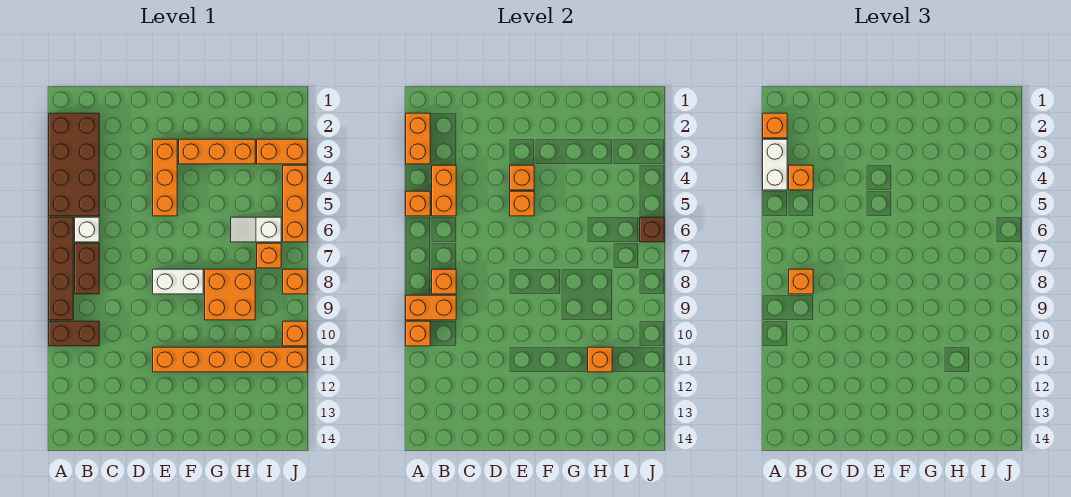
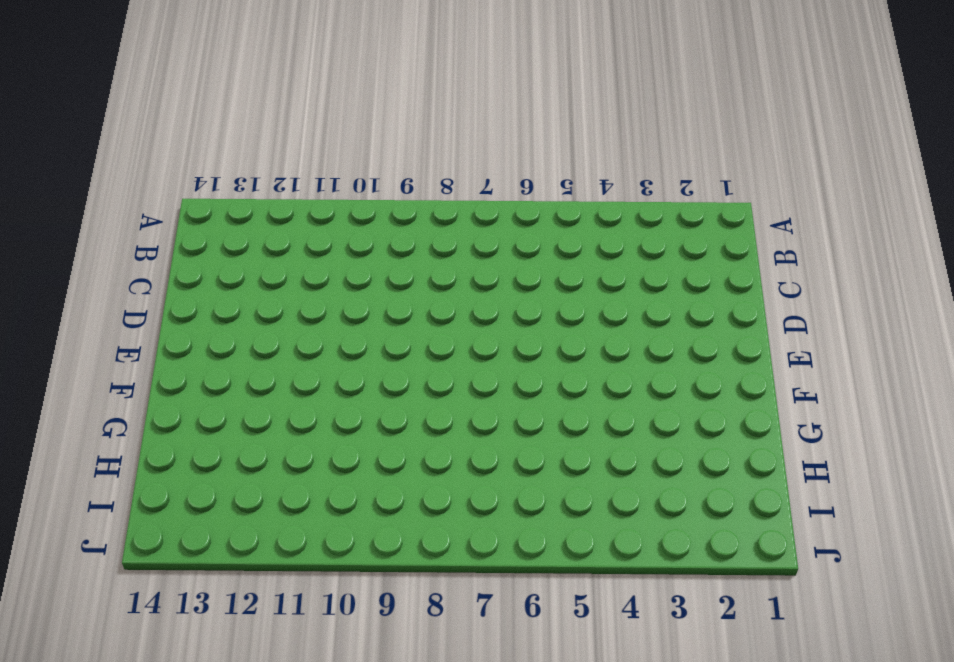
none -> brown 2x4 brick [49,113,99,216]
none -> brown 1x4 brick [49,217,73,320]
none -> brown 1x2 brick [49,321,99,346]
none -> white 1x1 brick [75,217,99,242]

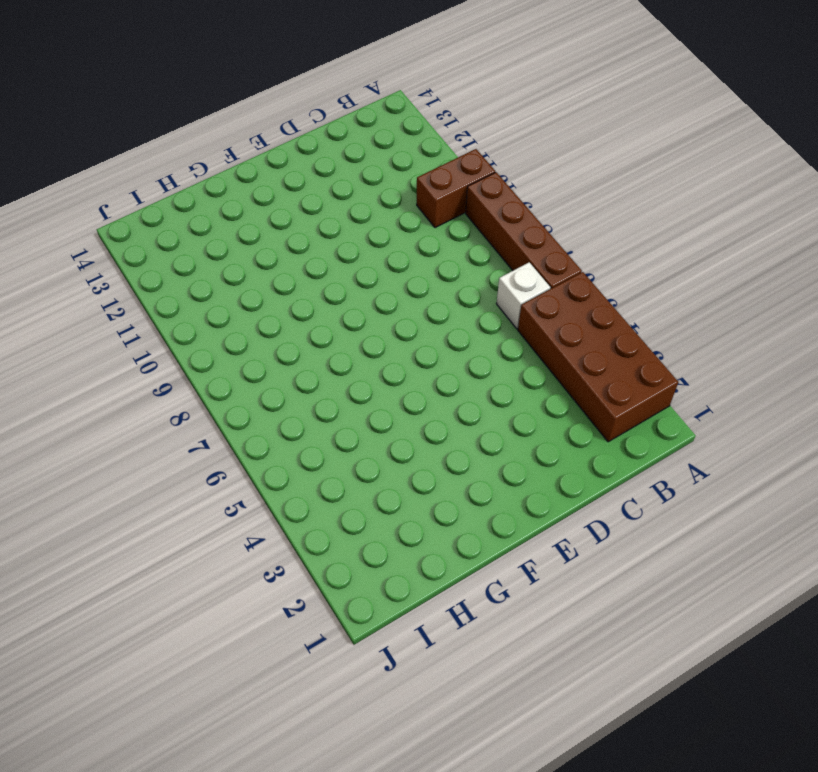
none -> brown 1x2 brick [75,243,99,294]
none -> orange 1x3 brick [153,139,177,216]
none -> white 1x2 brick [153,269,203,294]
none -> orange 1x6 brick [153,347,307,372]

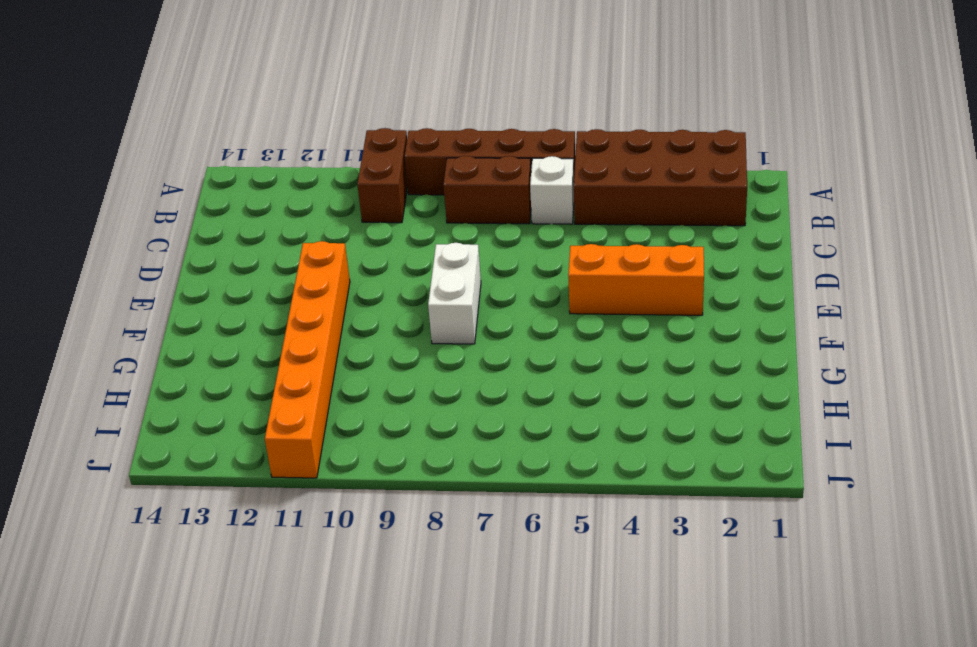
none -> orange 1x3 brick [179,139,255,164]
none -> orange 2x2 brick [205,269,255,320]
none -> white 1x2 slope [231,217,281,242]
none -> orange 1x2 brick [257,139,307,164]

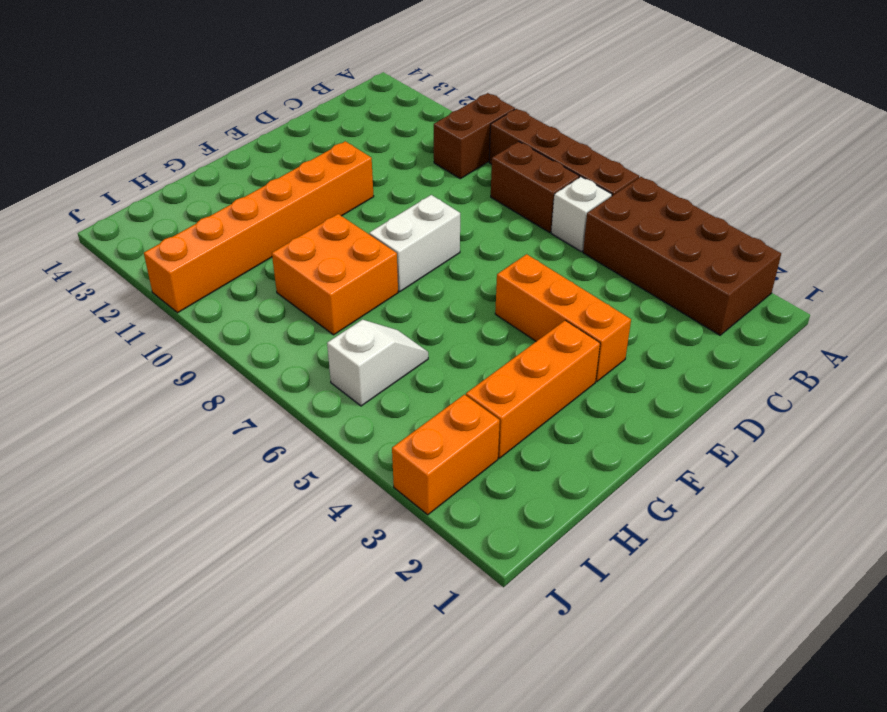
none -> orange 1x1 brick [257,243,281,268]
none -> orange 1x3 brick [283,165,307,242]
none -> orange 1x1 brick [283,269,307,294]
none -> orange 1x1 brick [283,321,307,346]

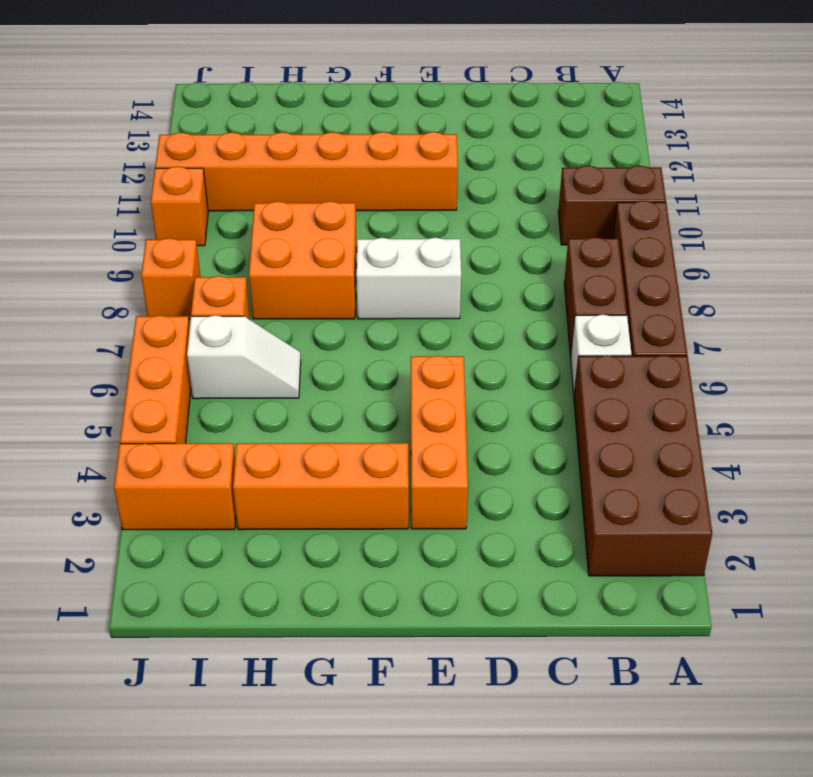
none -> orange 1x2 brick [406,113,430,164]
none -> orange 1x1 brick [406,191,430,216]
none -> orange 1x2 brick [406,295,456,320]
none -> orange 1x1 brick [406,321,430,346]

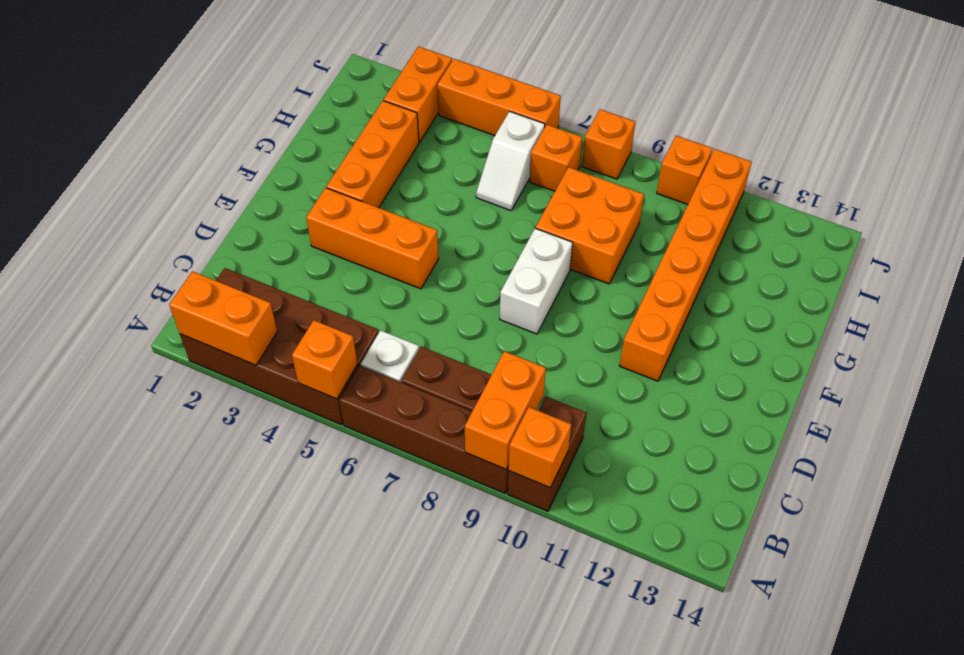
none -> orange 1x2 brick [432,165,456,216]
none -> orange 1x1 brick [432,269,456,294]
none -> orange 1x1 brick [510,165,534,190]
none -> orange 1x1 brick [510,191,534,216]

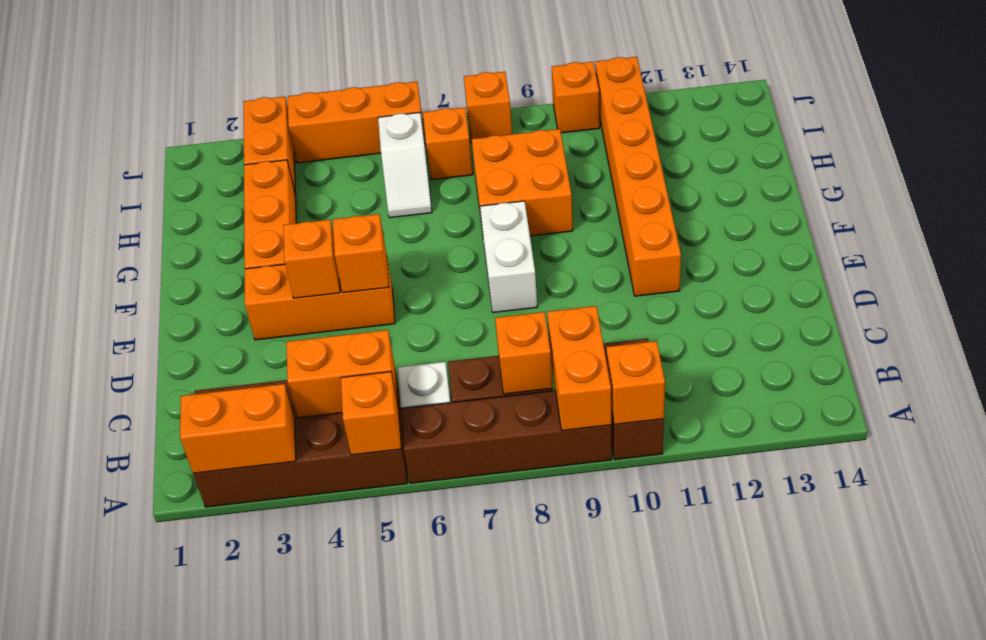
none -> orange 1x1 brick [588,347,612,372]
none -> brown 1x1 brick [640,217,664,242]
none -> orange 1x1 brick [763,113,787,138]
none -> white 1x2 brick [763,139,787,190]

